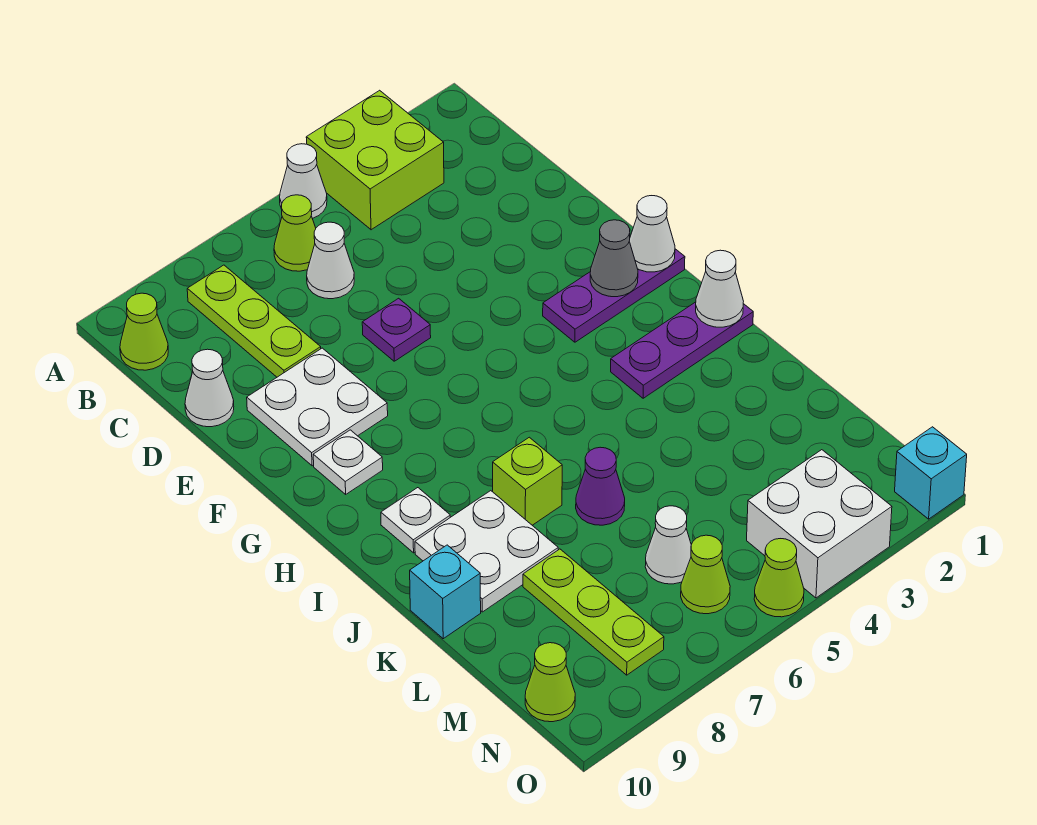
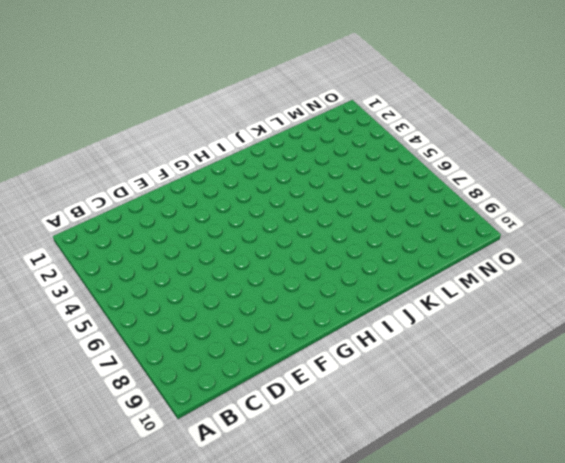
none -> lime 2x2 brick [306,90,444,230]
none -> white 1x1 cone [280,144,327,218]
none -> lime 1x1 cone [274,195,316,271]

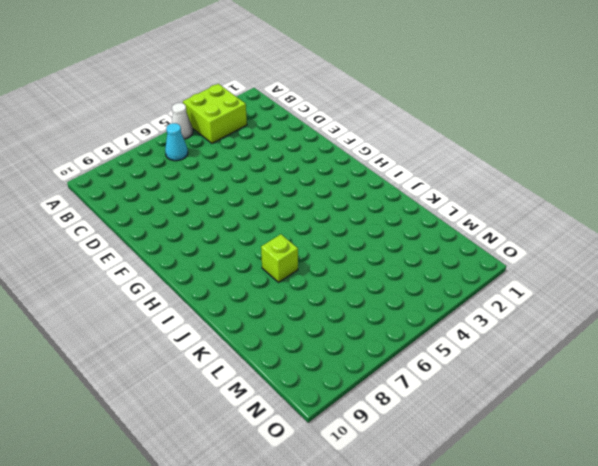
cyan 1x1 cone [165,123,188,161] -> lime 1x1 cone [274,195,316,271]
none -> lime 1x3 plate [187,265,321,377]
none -> lime 1x1 cone [120,293,168,370]
none -> white 1x1 cone [307,222,354,299]

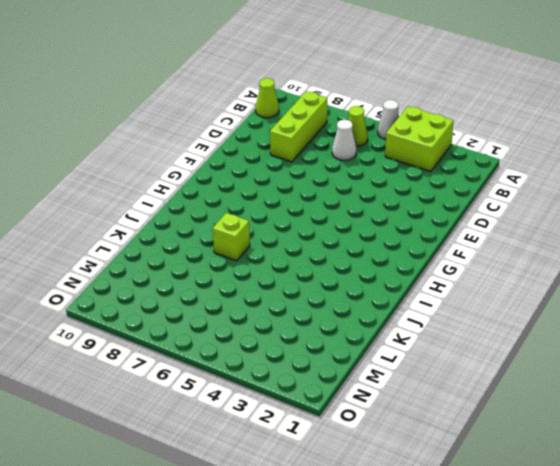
lime 1x3 brick [270,91,327,162] -> lime 1x3 plate [187,265,321,377]
none -> white 1x1 cone [185,349,234,427]
none -> purple 1x1 plate [362,298,431,361]
none -> white 2x2 plate [247,348,388,466]

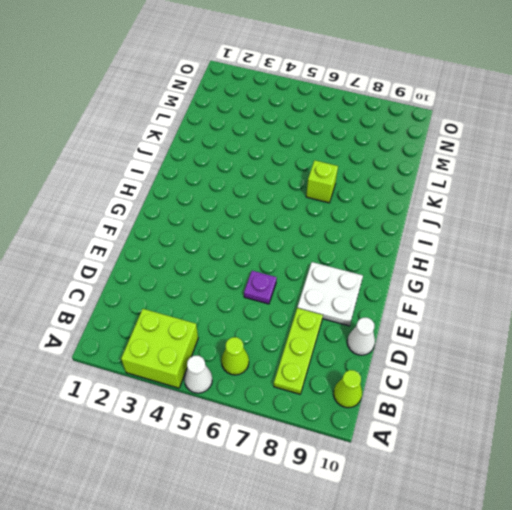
none -> white 1x1 cone [307,222,354,299]
none -> purple 1x3 plate [543,249,685,342]
none -> white 1x1 plate [313,430,383,494]

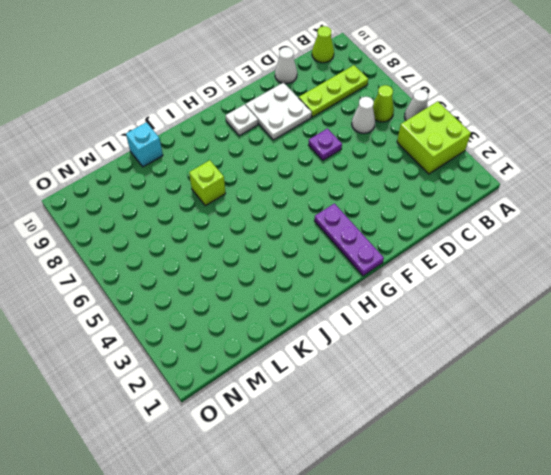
none -> purple 1x3 plate [611,302,753,398]
none -> white 1x1 plate [381,488,450,553]
none -> white 2x2 plate [415,491,558,612]

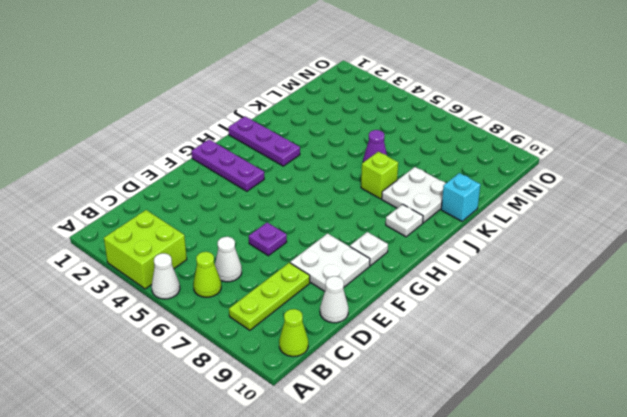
none -> lime 1x3 plate [523,549,664,675]
none -> white 1x1 cone [645,506,691,584]
none -> white 2x2 brick [747,450,892,598]

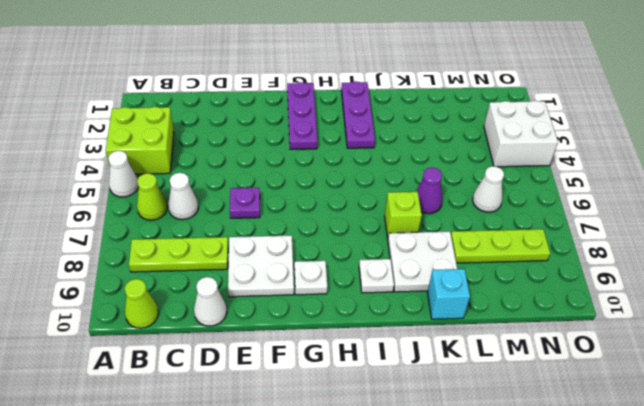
none -> lime 1x1 cone [681,535,730,614]
none -> lime 1x1 cone [525,643,575,722]
none -> cyan 1x1 brick [895,427,967,519]

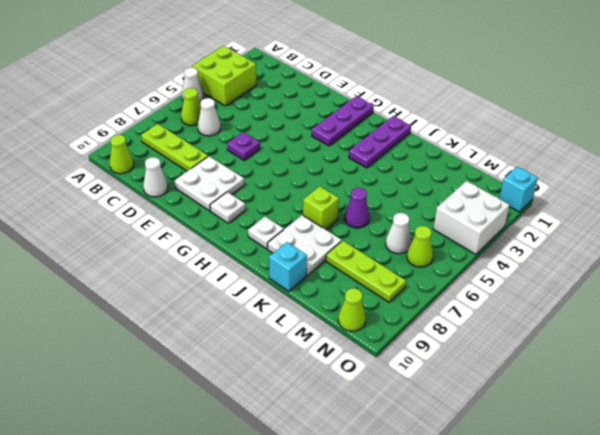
none -> lime 1x1 cone [754,539,804,617]
none -> white 1x1 cone [629,196,675,272]
none -> grey 1x1 cone [590,220,638,297]

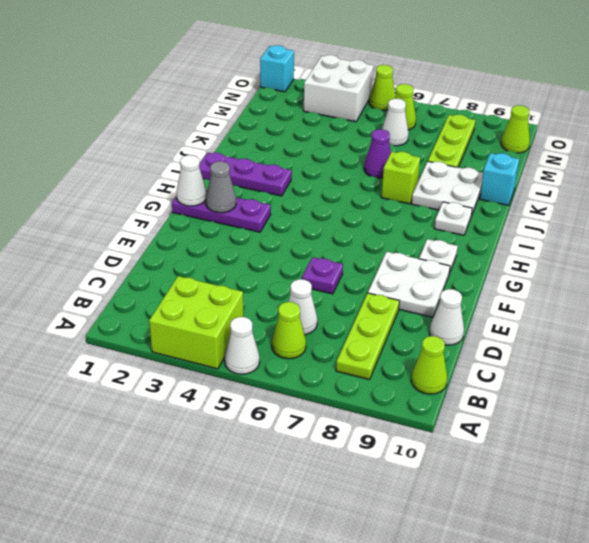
none -> white 1x1 cone [696,250,744,327]

